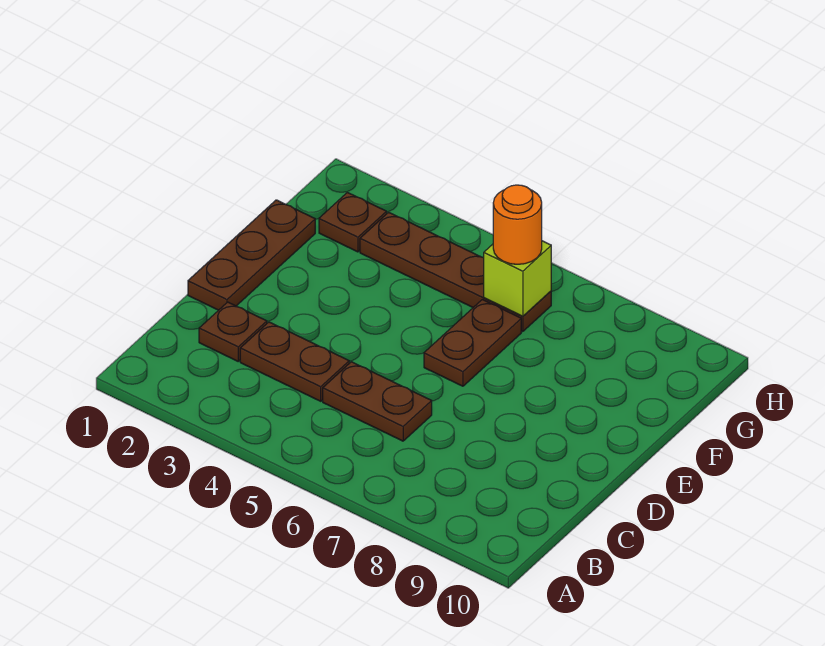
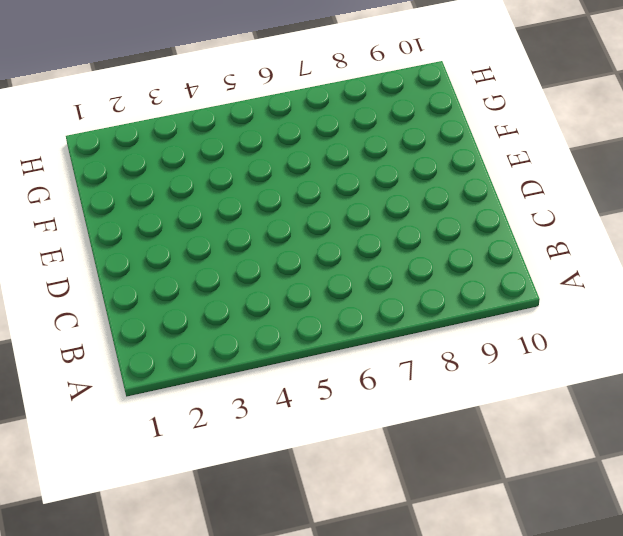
none -> brown 1x1 plate [199,302,267,361]
none -> brown 1x2 plate [240,322,349,401]

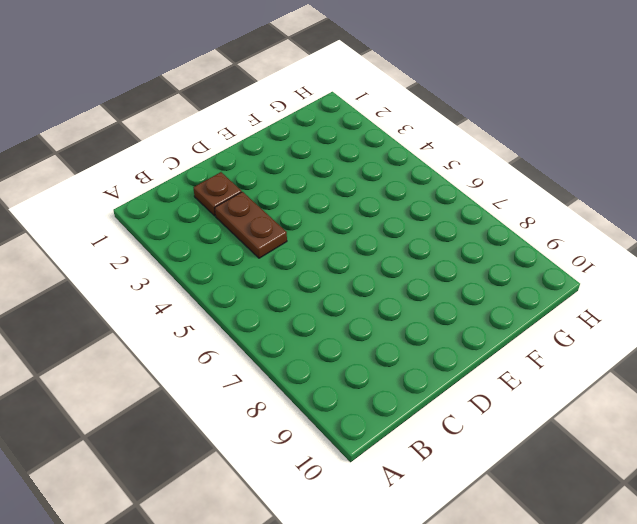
none -> brown 1x2 plate [323,362,432,441]
none -> brown 1x3 plate [188,200,315,310]

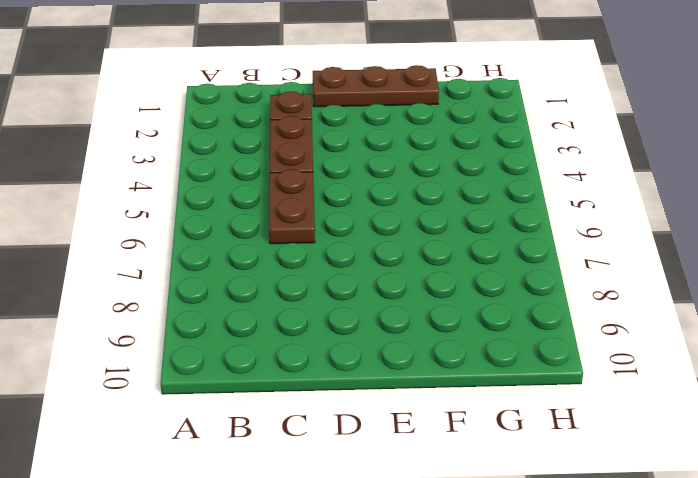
none -> brown 1x2 plate [424,299,521,386]
none -> brown 1x1 plate [319,192,387,252]

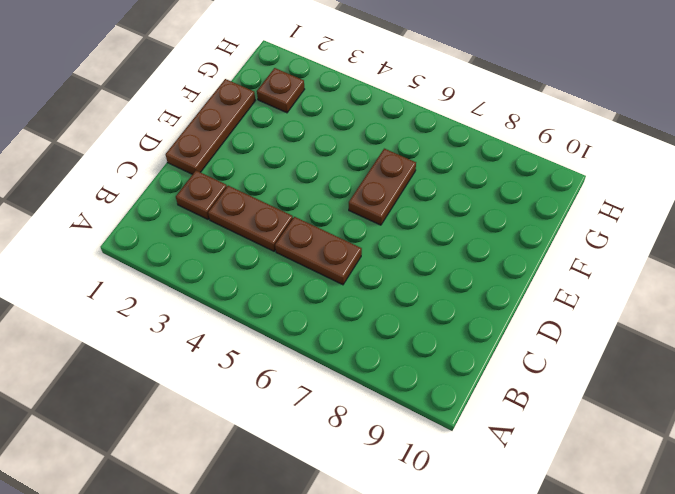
none -> brown 1x4 plate [360,212,551,332]
none -> lime 1x1 brick [484,241,551,316]

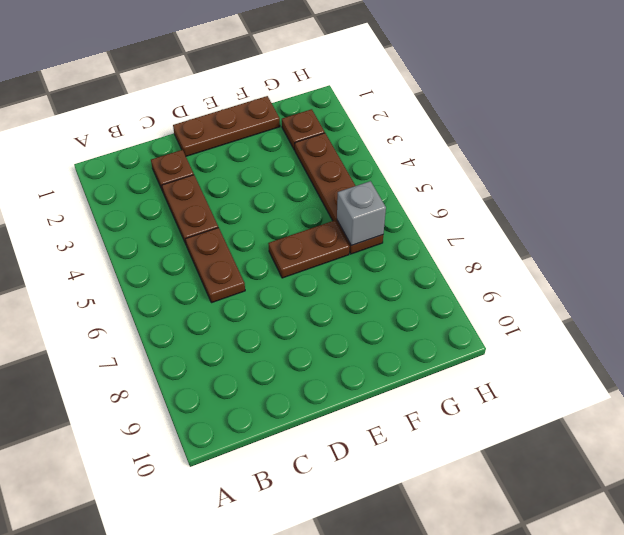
grey 1x1 brick [337,181,386,245] -> lime 1x1 brick [484,241,551,316]
none -> orange 1x1 round brick [493,185,542,264]

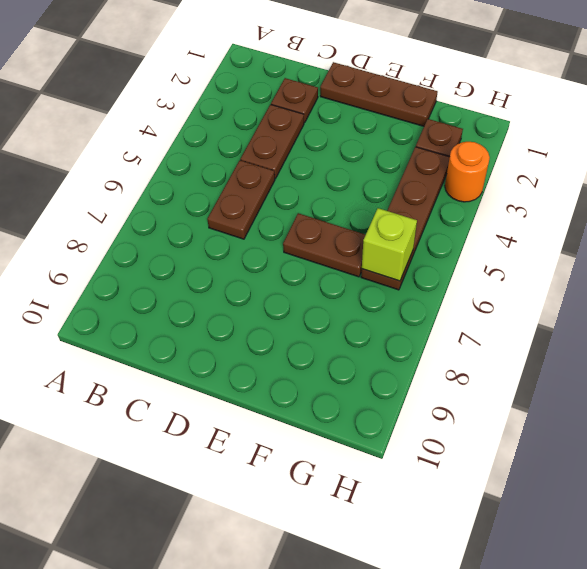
orange 1x1 round brick [445,142,490,202] -> orange 1x1 round brick moved to [493,185,542,264]

